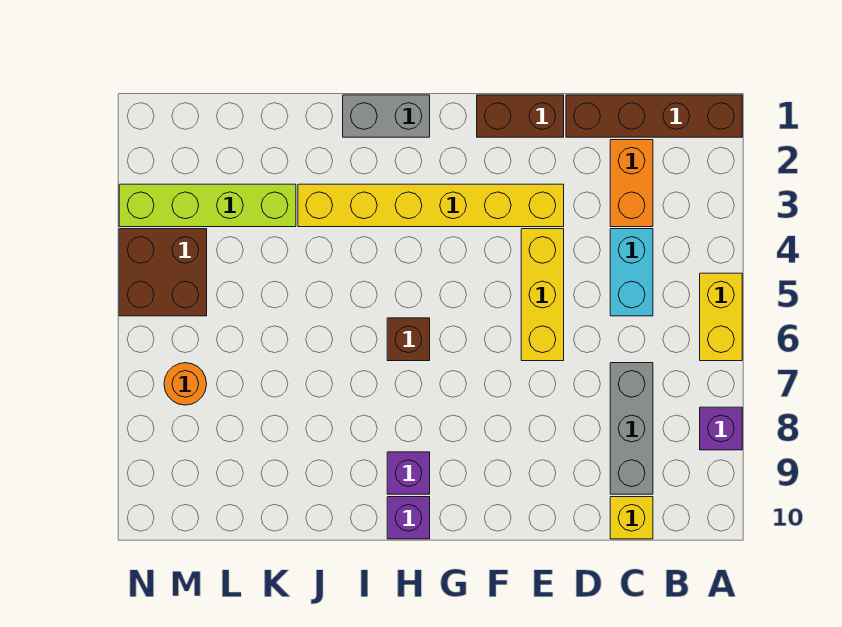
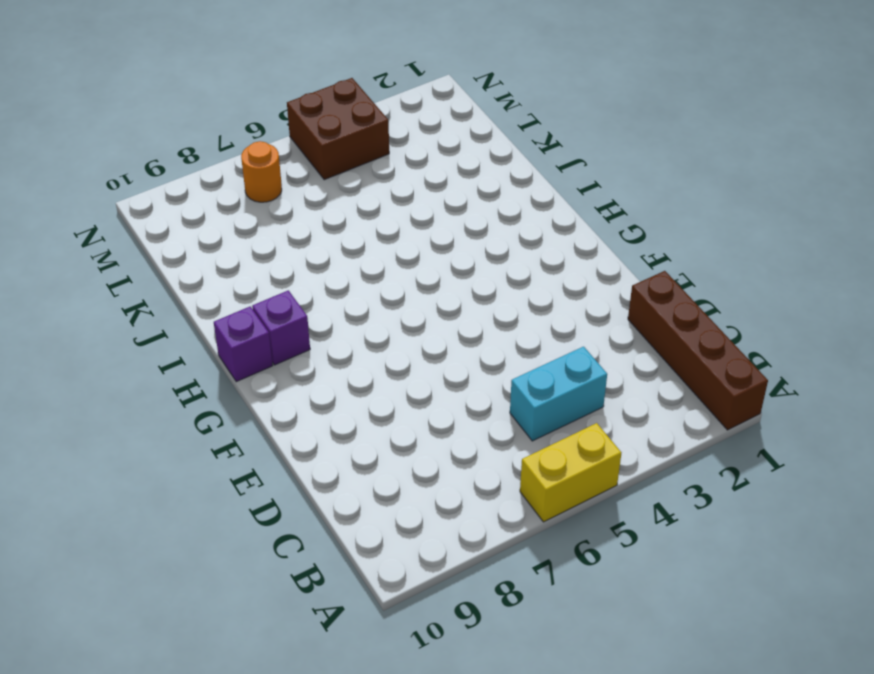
none -> purple 1x1 brick [700,407,742,450]
none -> orange 1x2 brick [610,140,653,227]
none -> grey 1x3 brick [610,363,653,494]

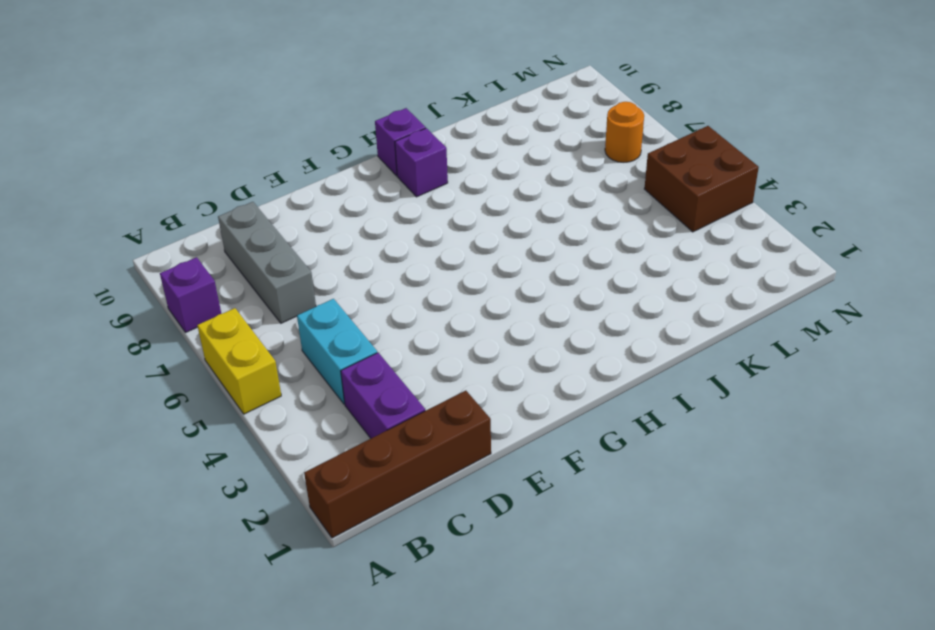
purple 1x2 brick [341,353,425,438] -> orange 1x2 brick [610,140,653,227]
none -> yellow 1x1 brick [610,497,653,539]
none -> brown 1x2 brick [477,95,564,137]
none -> yellow 1x6 brick [298,184,564,227]

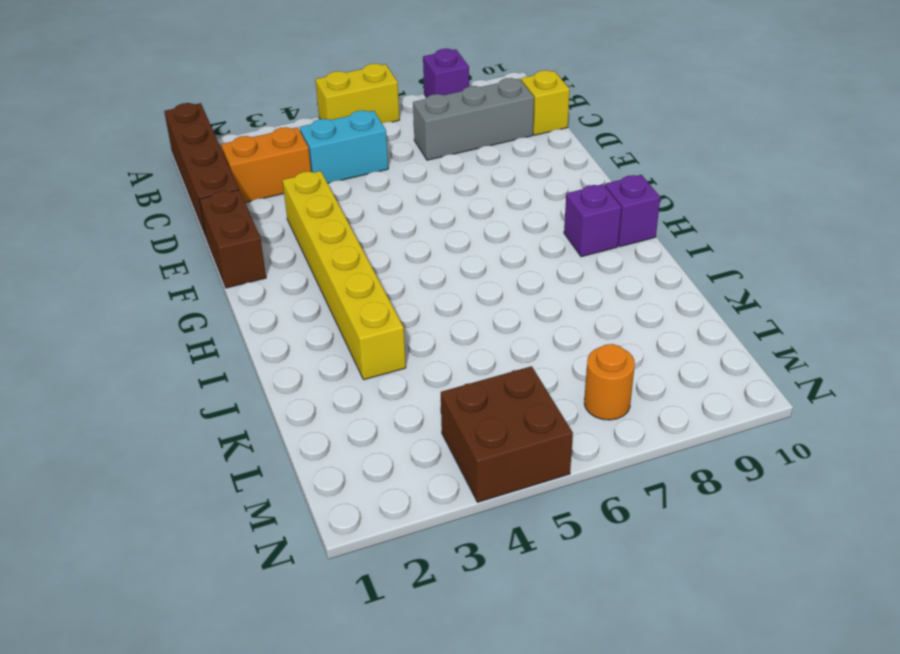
none -> yellow 1x3 brick [521,229,564,361]
none -> grey 1x2 brick [343,95,430,137]
none -> brown 1x1 brick [387,318,430,361]

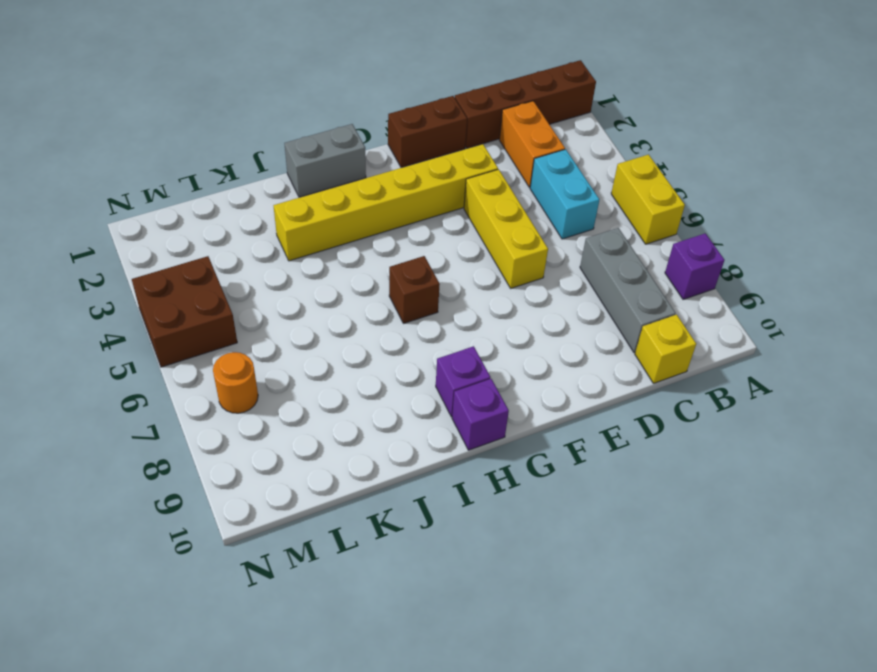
none -> lime 1x4 brick [119,184,296,227]

